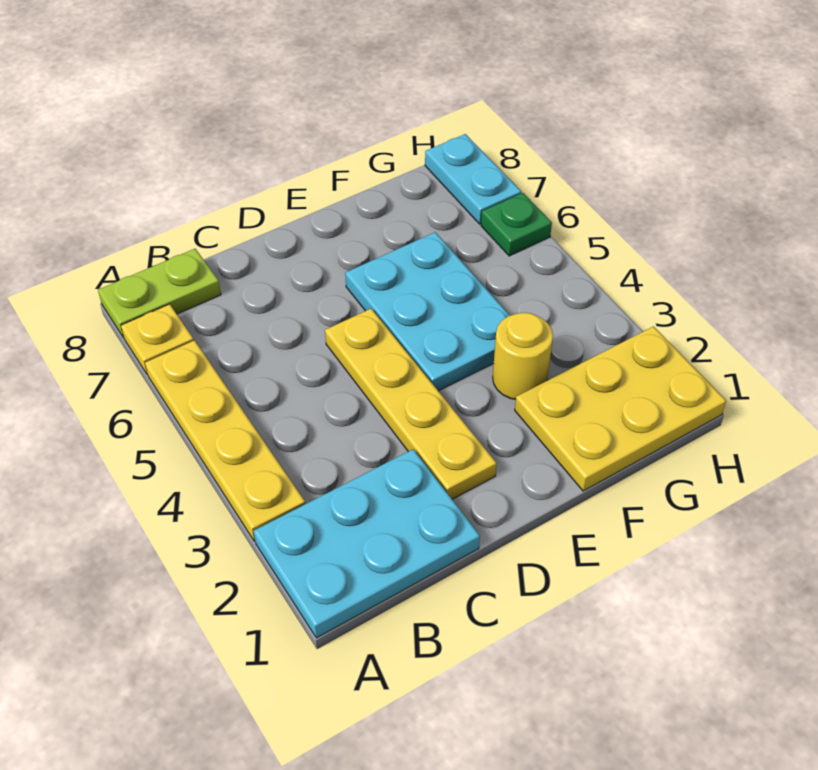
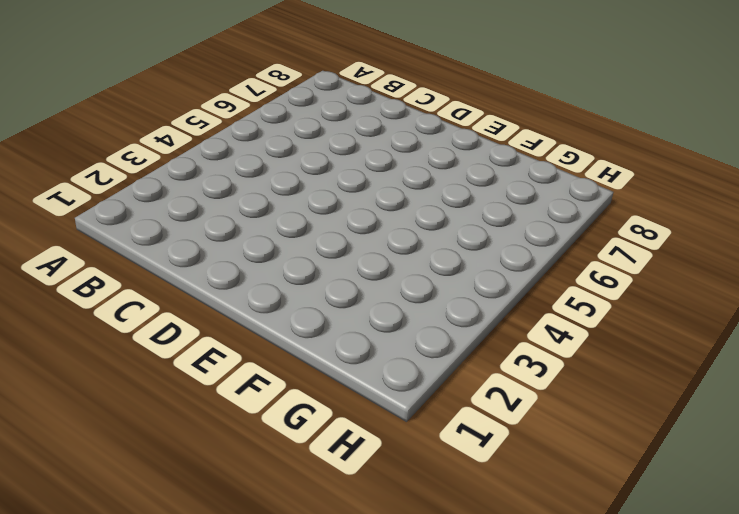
none -> cyan 2x3 plate [254,449,480,638]
none -> yellow 1x4 plate [145,340,305,541]

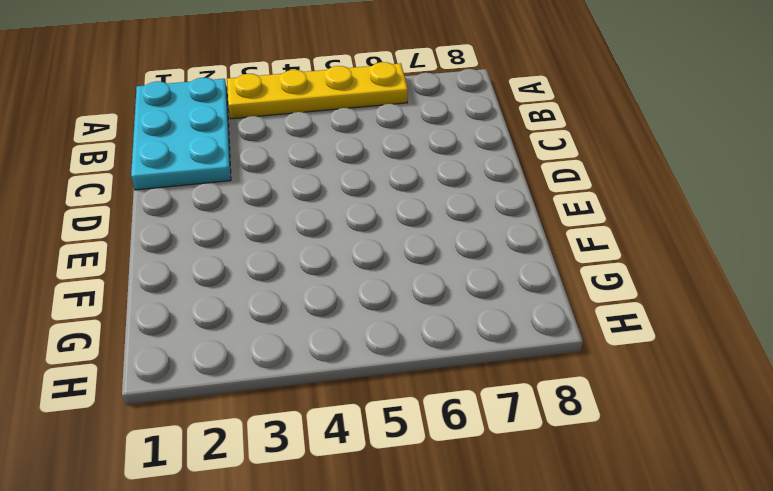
none -> yellow 1x1 plate [121,304,194,375]
none -> lime 1x2 plate [98,249,221,338]

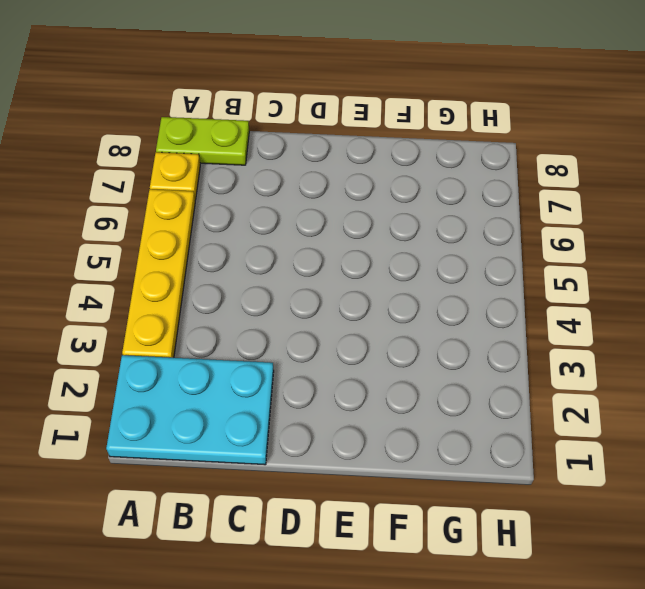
none -> yellow 1x4 plate [325,309,497,499]
none -> cyan 2x3 plate [345,232,510,391]

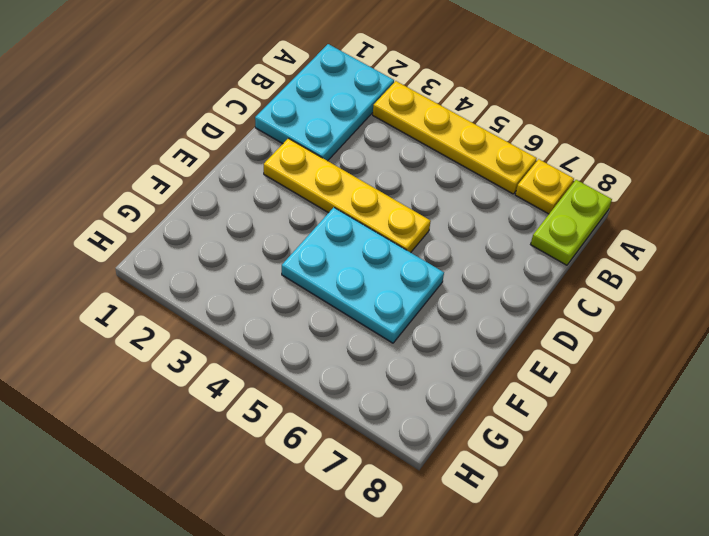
none -> yellow 2x3 plate [515,327,726,491]
none -> yellow 1x1 round brick [493,313,553,399]

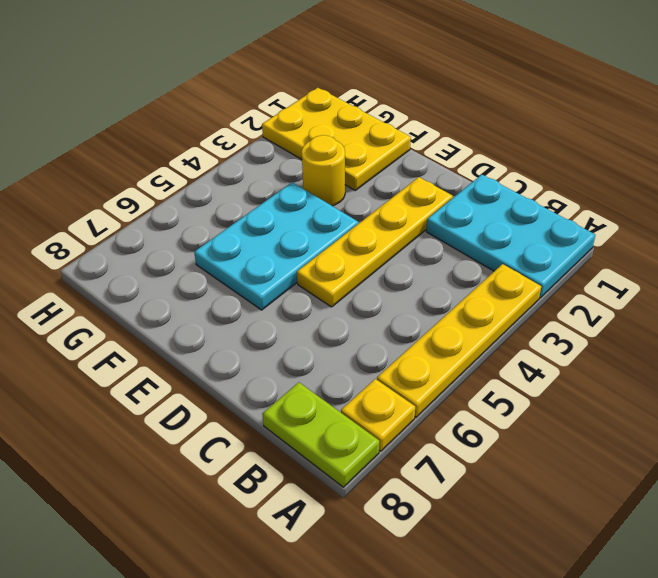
none -> green 1x1 plate [481,193,552,256]
none -> cyan 1x2 plate [425,134,521,224]

